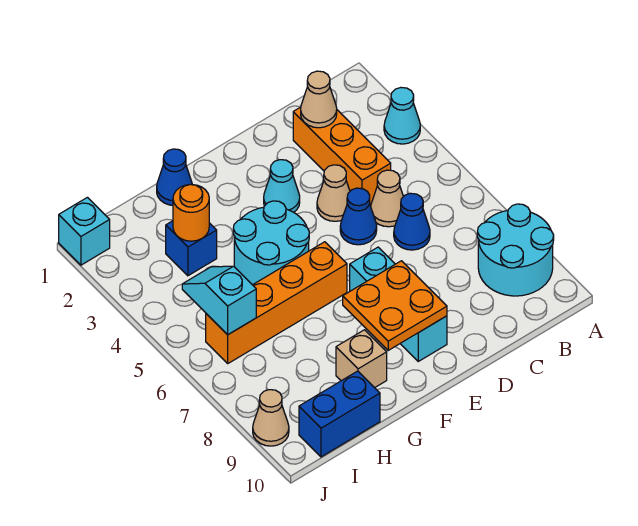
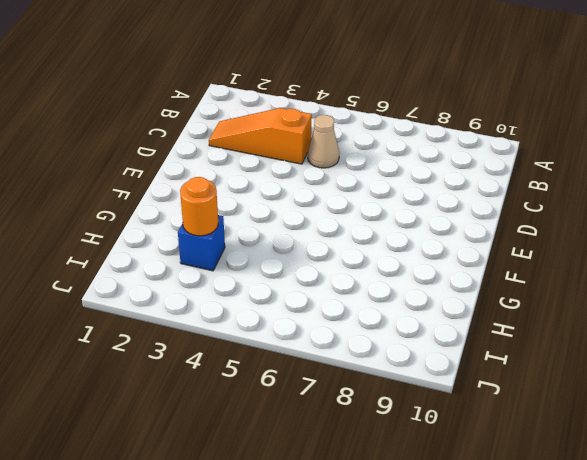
orange 1x3 slope [209,108,312,164] -> orange 1x3 brick [293,107,391,204]
none -> cyan 1x1 cone [384,88,420,144]
none -> cyan 2x2 round brick [477,204,554,296]
none -> blue 1x1 cone [394,193,430,250]

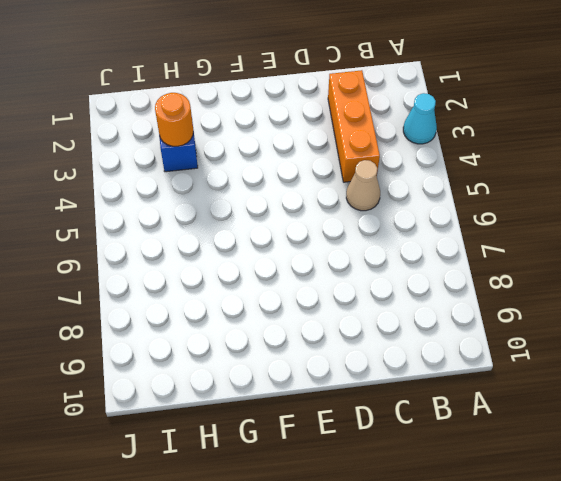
none -> cyan 2x2 round brick [477,204,554,296]
none -> blue 1x1 cone [394,193,430,250]
none -> tan 1x1 cone [317,165,350,221]

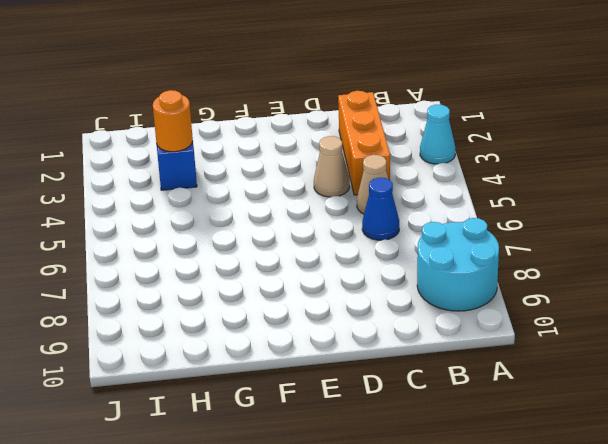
none -> blue 1x1 cone [340,188,377,245]
none -> cyan 1x1 cone [264,160,300,212]
none -> cyan 1x3 brick [350,247,447,361]

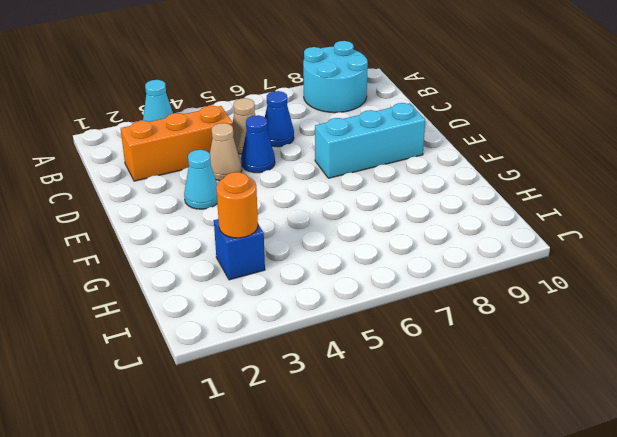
none -> cyan 2x2 round brick [233,201,309,285]
none -> orange 1x4 brick [206,242,347,363]
none -> blue 1x1 cone [157,149,192,205]

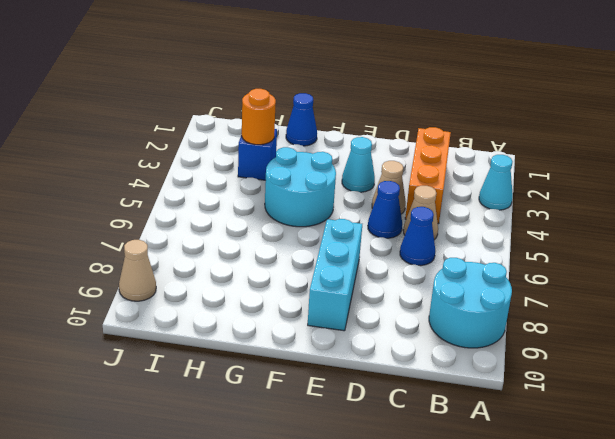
none -> orange 1x4 brick [206,242,347,363]
none -> tan 1x1 brick [336,330,387,388]
none -> blue 1x2 brick [299,371,380,457]

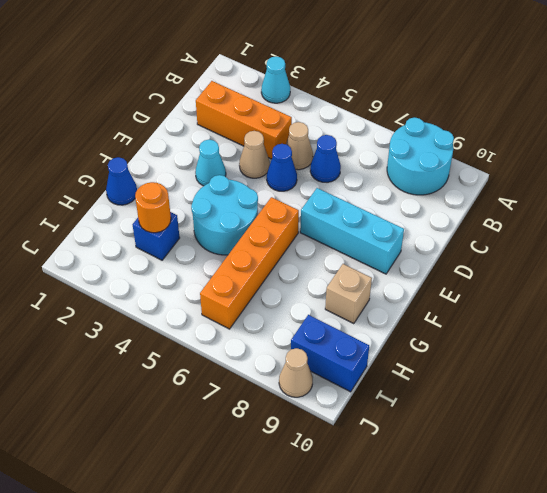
blue 1x2 brick [291,315,369,392] -> blue 1x2 brick turned to [299,371,380,457]
none -> cyan 1x1 brick [59,197,110,265]
none -> tan 1x1 cone [301,71,337,128]
none -> orange 2x2 plate [343,261,447,350]

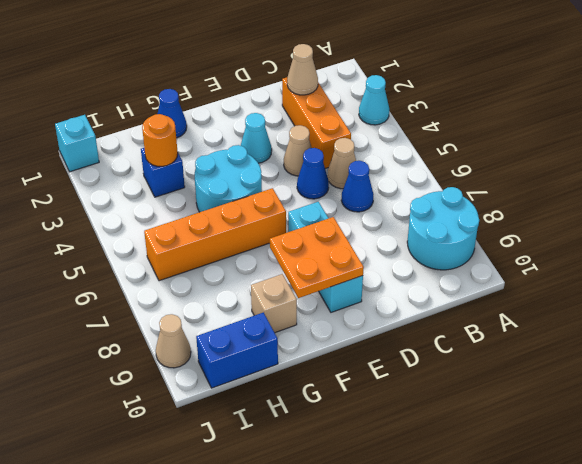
none -> cyan 1x2 slope [182,266,256,335]

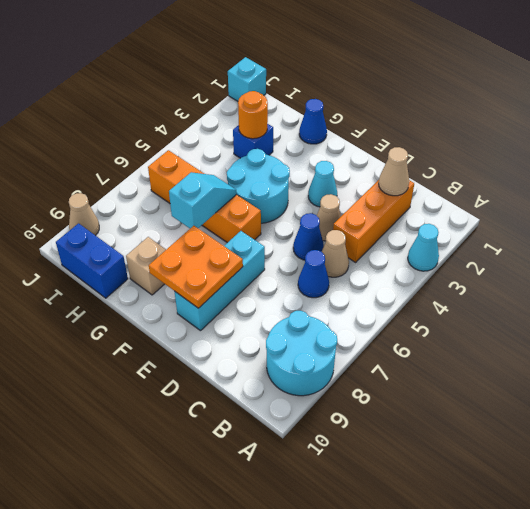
cyan 1x2 slope [169,172,237,228] -> cyan 1x2 slope moved to [182,266,256,335]

